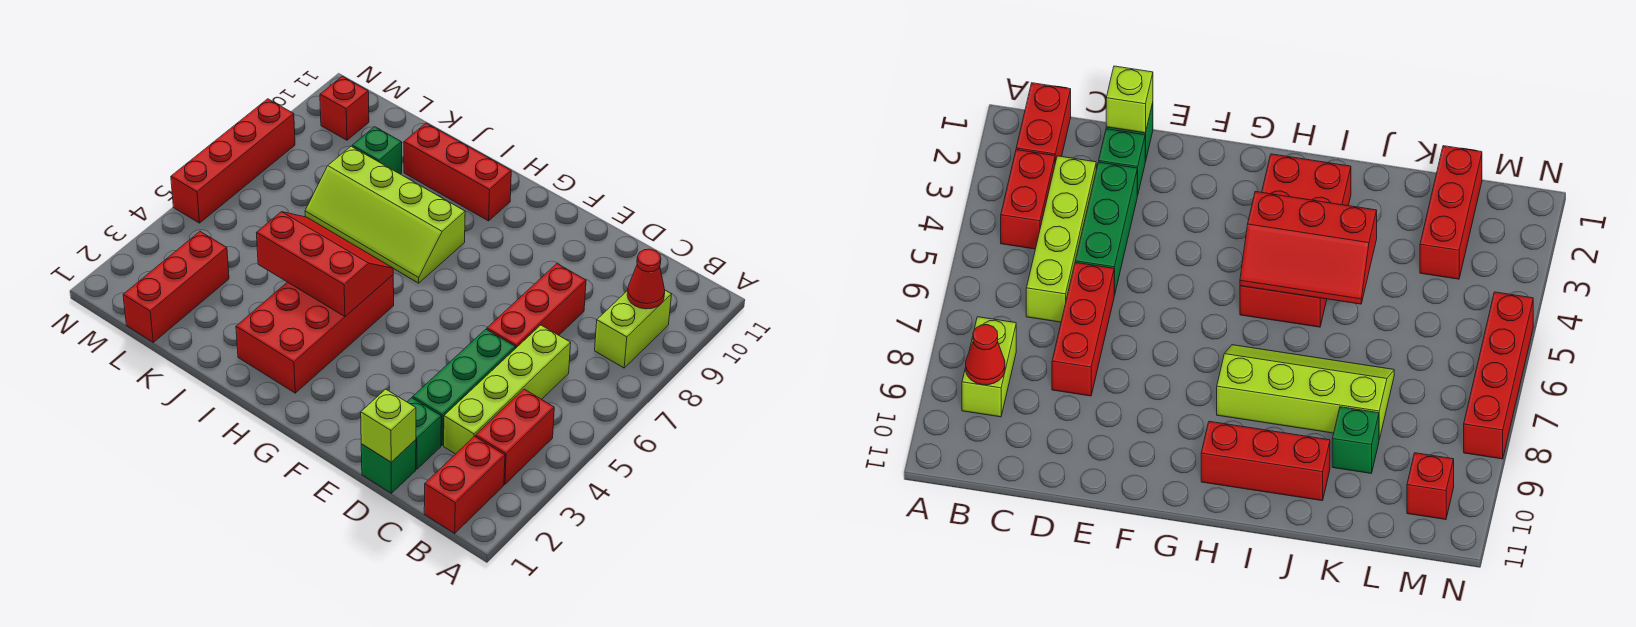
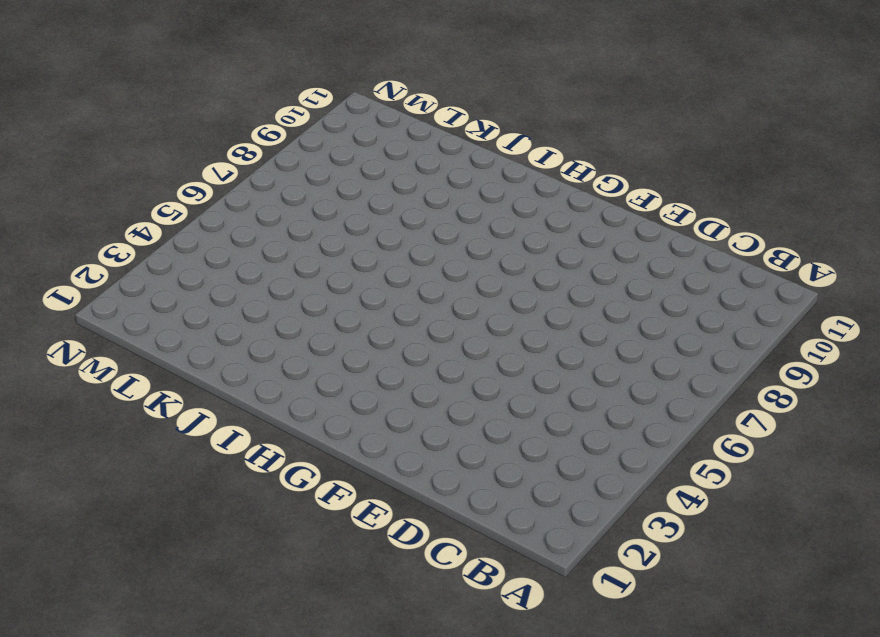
none -> red 1x2 brick [424,436,505,533]
none -> red 1x2 brick [476,389,554,484]
none -> lime 1x2 brick [595,290,672,368]

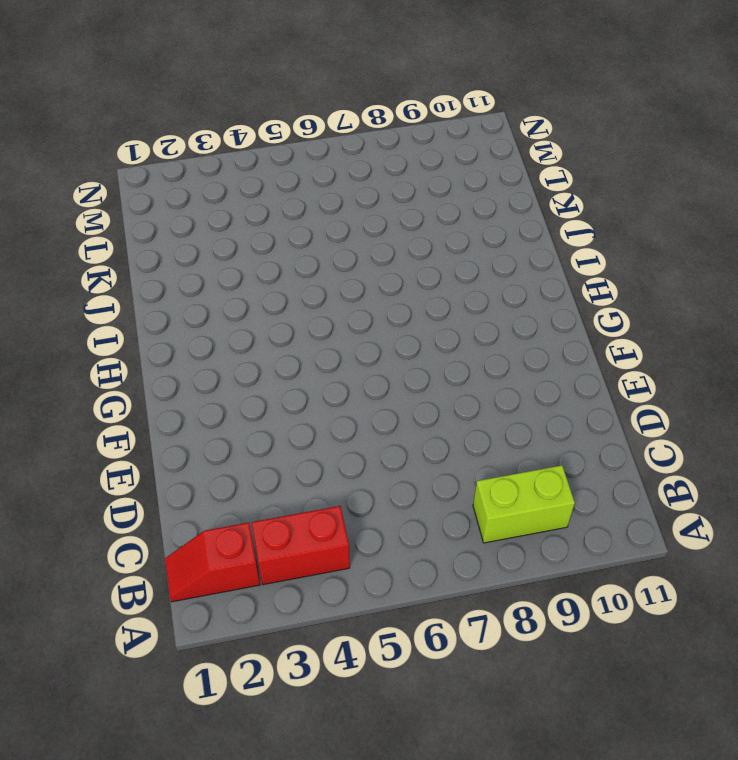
red 1x2 slope [165,523,260,602] -> red 1x2 brick [424,436,505,533]
none -> lime 1x4 brick [444,325,571,454]
none -> green 1x1 brick [361,440,416,493]
none -> green 1x1 brick [407,398,441,469]

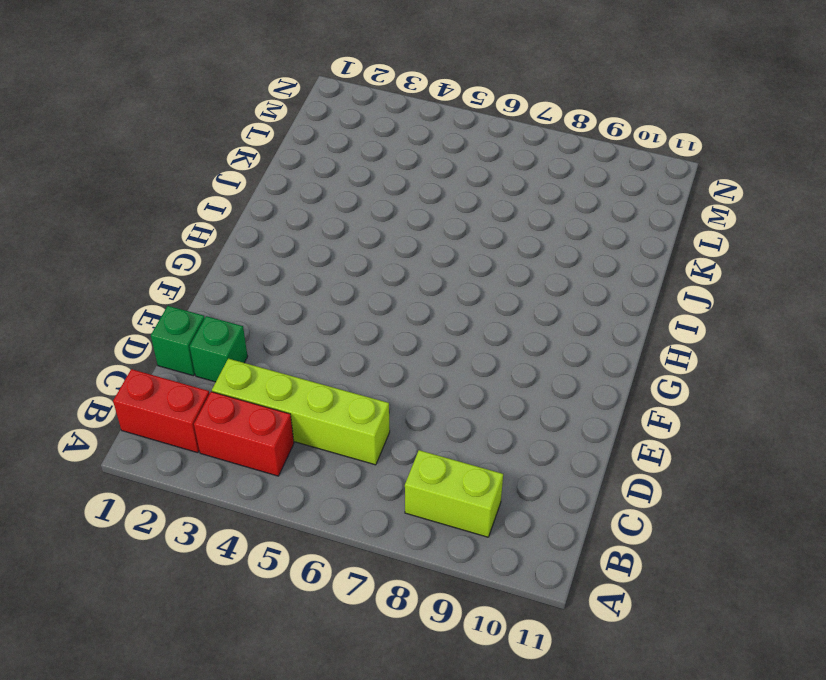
none -> green 1x3 brick [413,329,515,445]
none -> red 1x3 brick [487,264,586,349]
none -> red 2x4 brick [236,275,394,393]

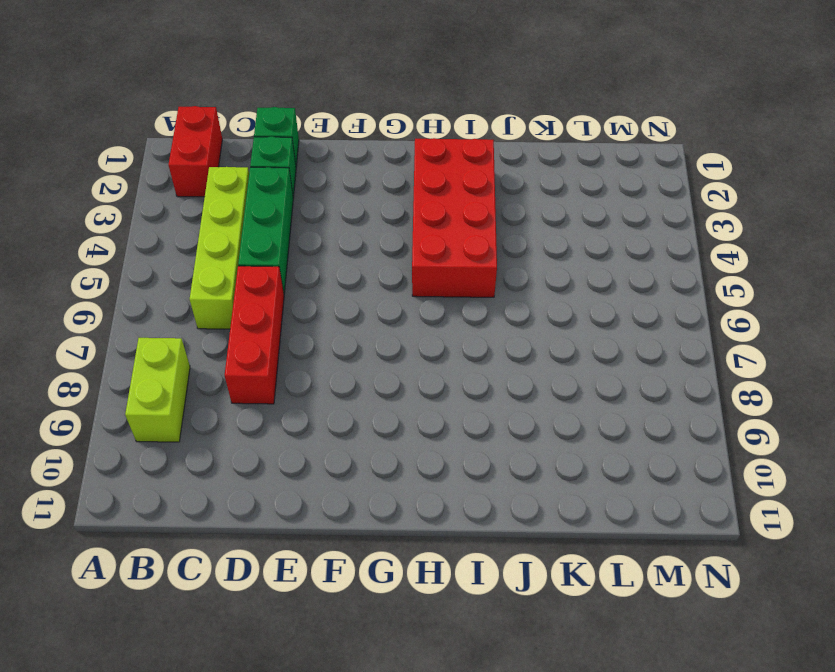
none -> red 1x2 brick [476,389,554,484]
none -> lime 2x4 slope [305,146,465,283]
none -> red 1x3 brick [404,123,511,221]

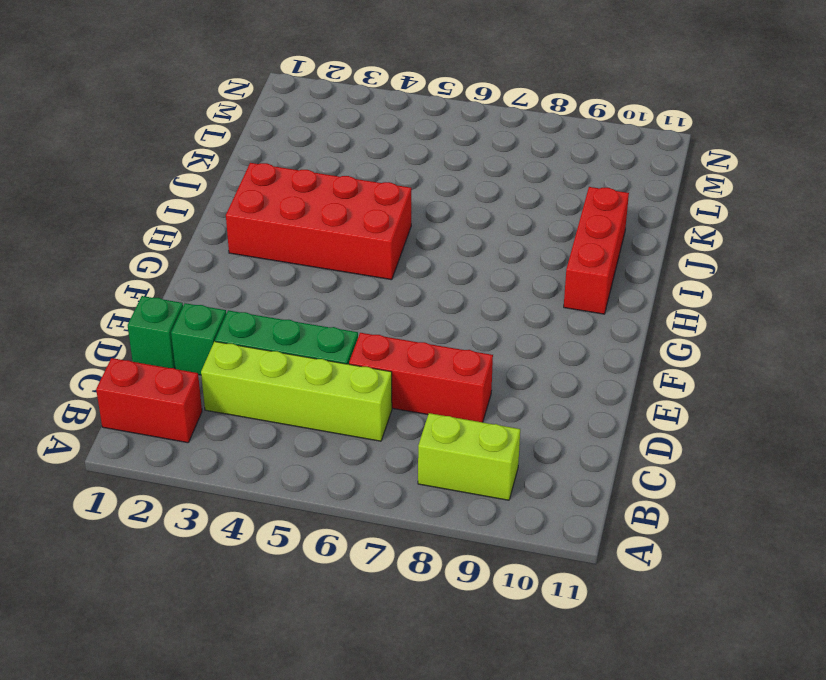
none -> red 1x2 brick [476,389,554,484]
none -> lime 2x4 slope [305,146,465,283]
none -> green 1x1 brick [352,127,402,174]

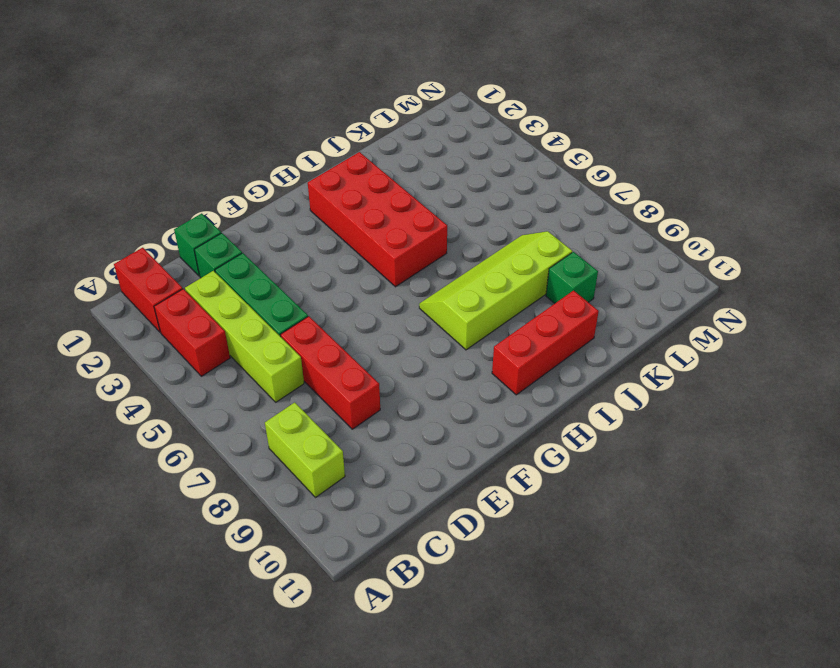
none -> red 1x3 brick [123,232,229,342]
none -> red 1x1 brick [320,76,369,140]
none -> red 1x4 brick [171,99,295,223]

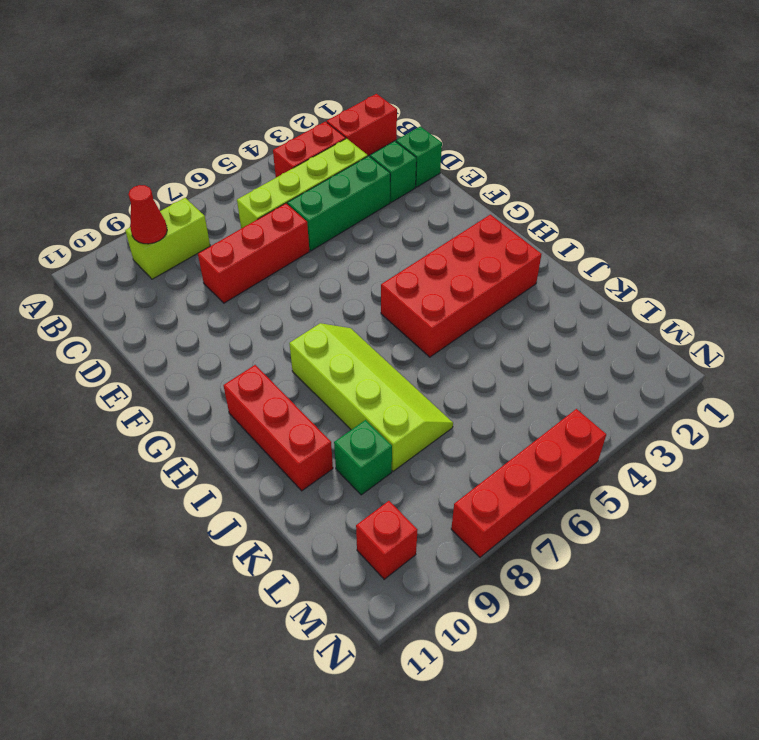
none -> red 1x3 brick [123,232,229,342]
none -> lime 1x1 brick [361,389,416,462]
none -> red 2x3 slope [257,212,393,317]

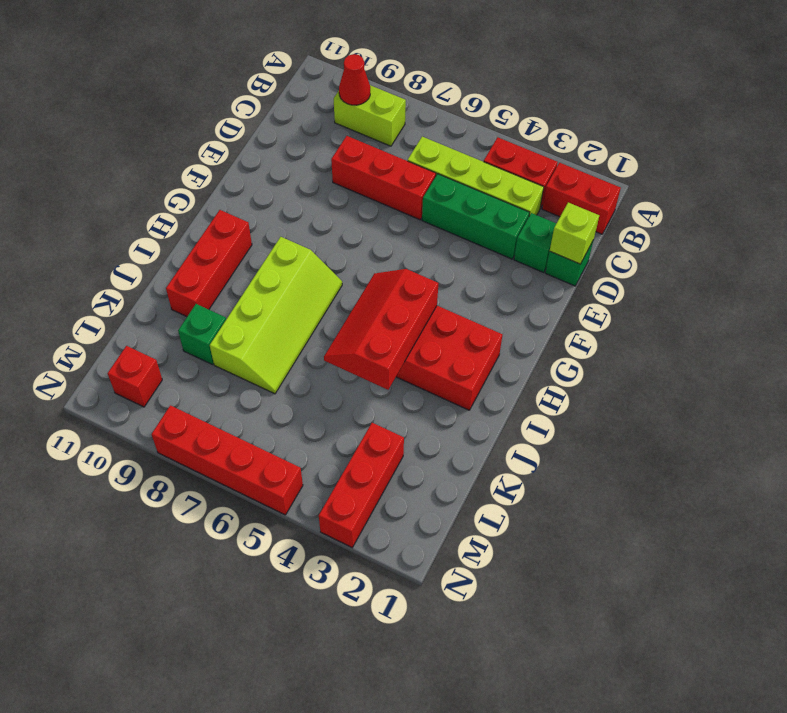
red 1x3 brick [319,423,404,548] -> red 1x3 brick turned to [123,232,229,342]

